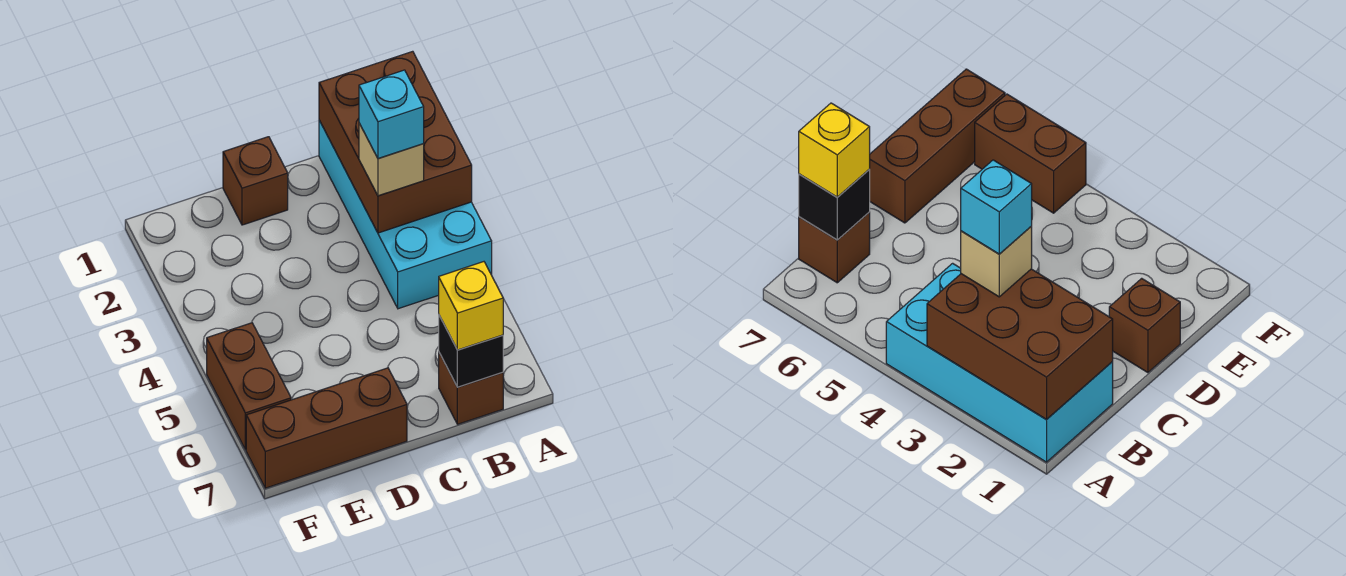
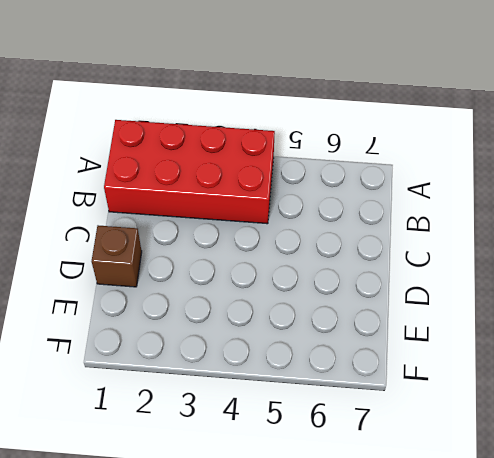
red 2x4 brick [104,120,275,224] -> cyan 2x4 brick [319,120,492,309]
none -> brown 1x1 brick [439,353,503,424]
none -> brown 1x3 brick [246,368,407,488]

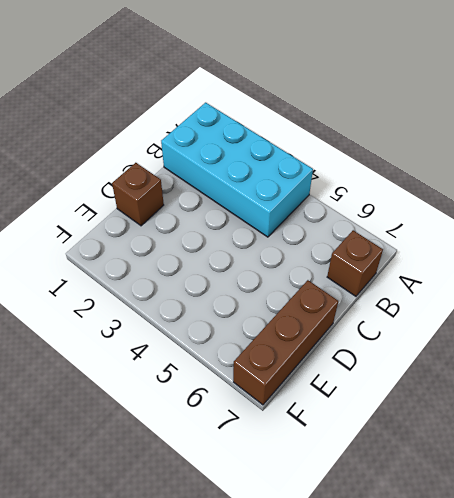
none -> brown 1x2 brick [207,323,291,450]
none -> brown 2x3 brick [319,51,472,233]

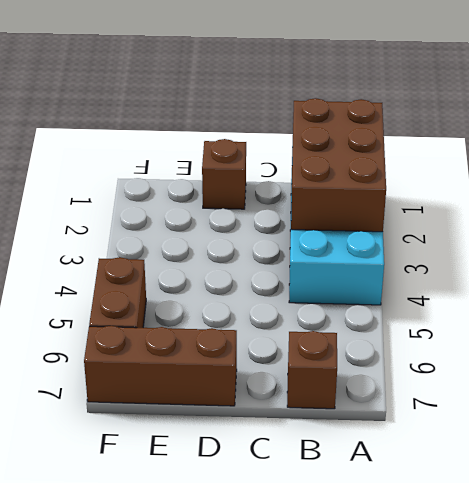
none -> black 1x1 brick [439,316,503,387]
none -> tan 1x1 brick [359,123,424,196]

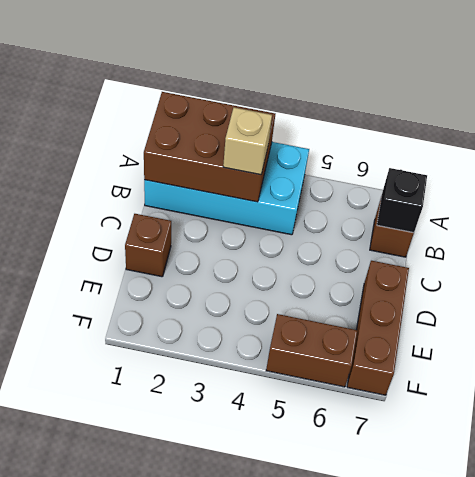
none -> yellow 1x1 brick [439,262,503,350]
none -> cyan 1x1 brick [359,70,424,158]

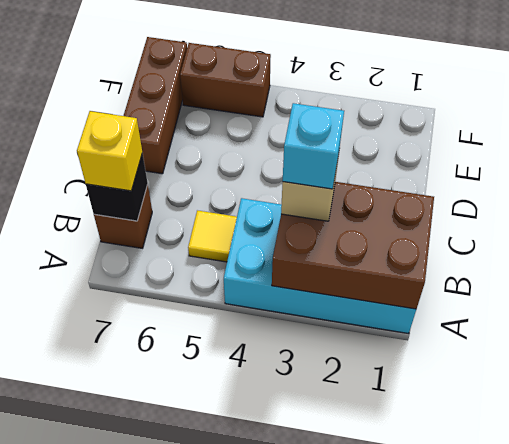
yellow 1x1 tile [188,210,237,262] -> none
none -> brown 1x1 brick [223,137,288,225]

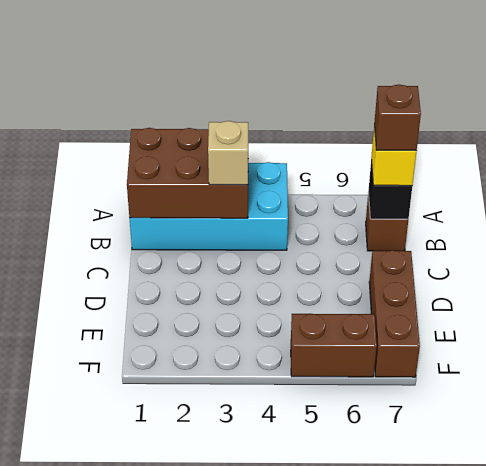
brown 1x1 brick [374,84,421,150] -> brown 1x1 brick moved to [223,137,288,225]
none -> cyan 1x1 brick [359,70,424,158]

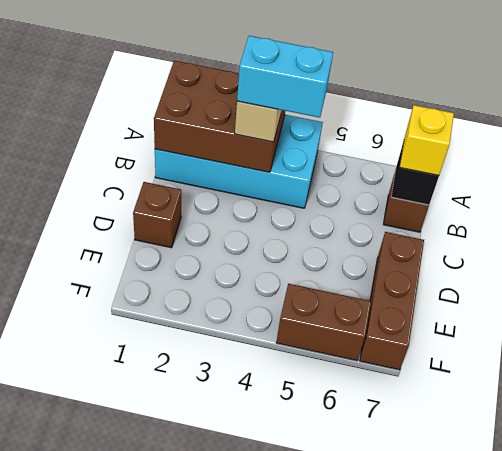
cyan 1x2 brick [237,36,333,118] -> cyan 1x1 brick [359,70,424,158]

